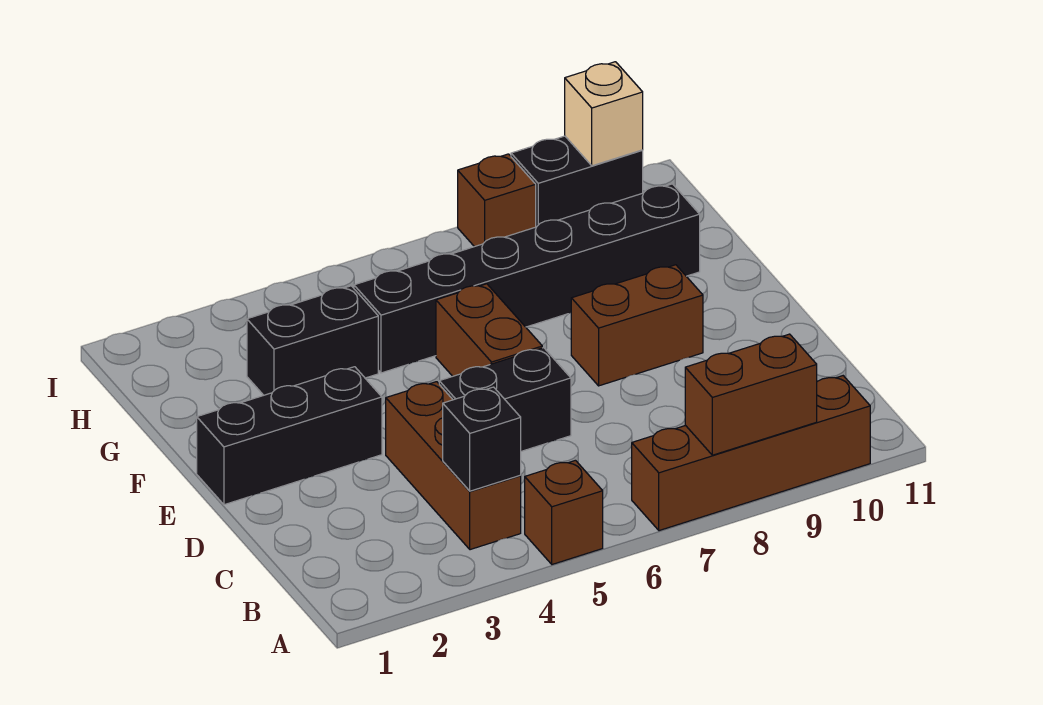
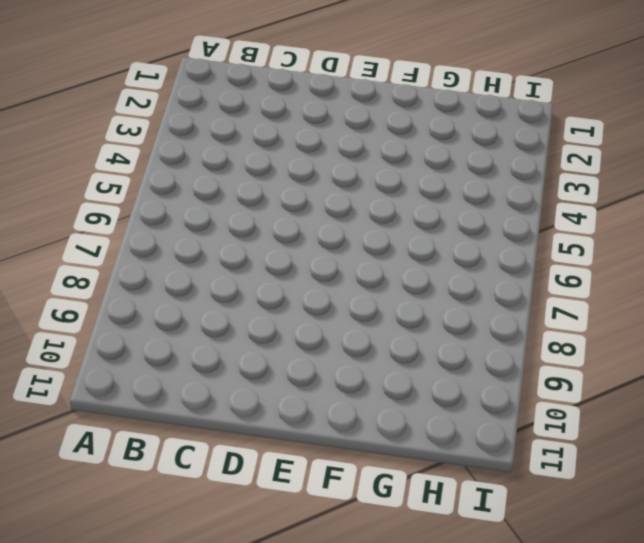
none -> brown 1x1 brick [525,460,603,564]
none -> brown 1x4 brick [632,376,870,531]
none -> brown 1x3 brick [386,382,521,550]

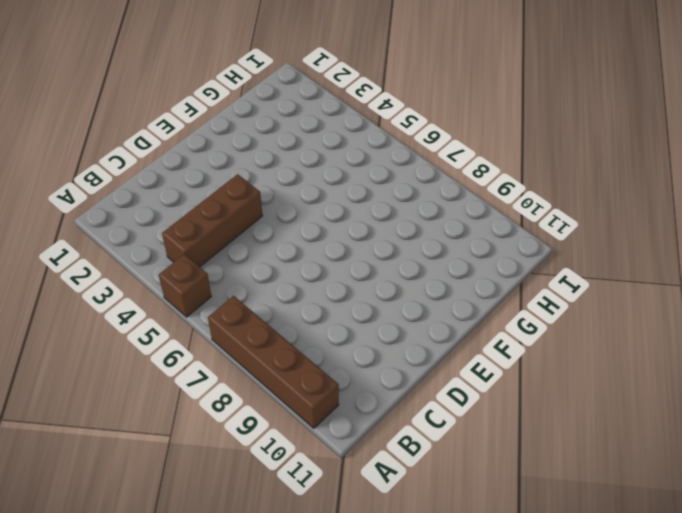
none -> black 1x2 brick [439,348,571,451]
none -> black 1x3 brick [197,367,382,505]
none -> brown 1x2 brick [436,284,542,376]

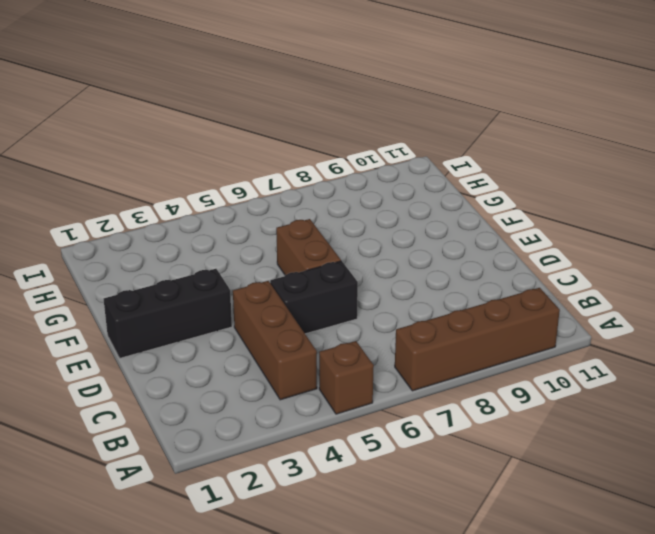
none -> brown 1x2 brick [571,265,703,386]
none -> black 1x2 brick [247,286,378,395]
none -> black 1x6 brick [354,184,700,373]

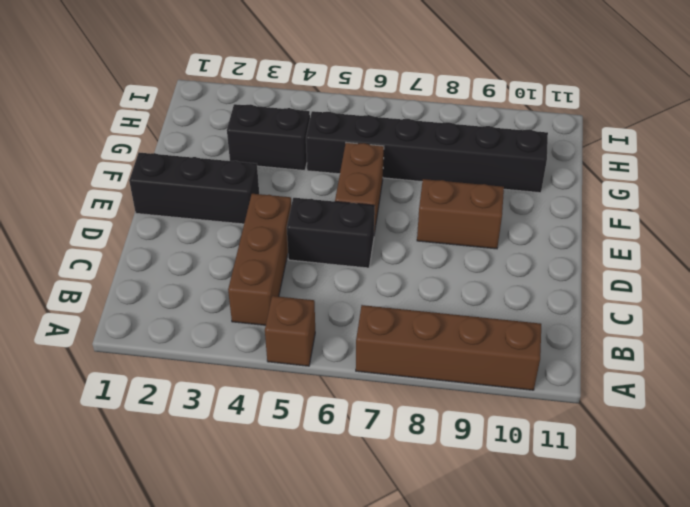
none -> brown 1x1 brick [458,154,536,247]
none -> black 1x2 brick [511,136,643,227]
none -> brown 1x2 brick [685,334,817,455]

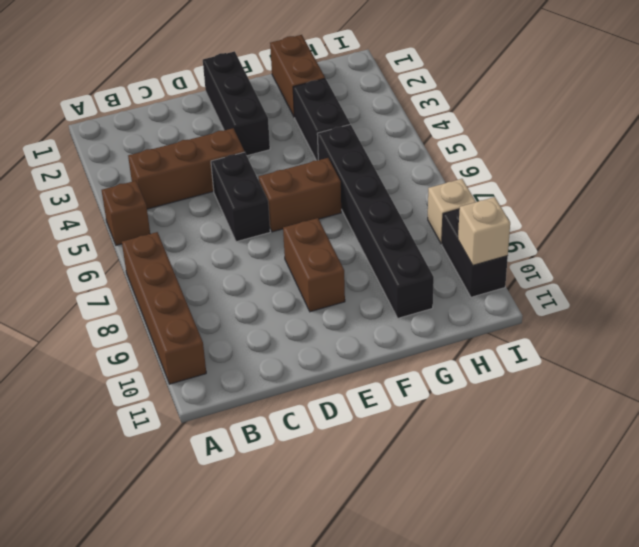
brown 1x2 brick [270,35,325,117] -> brown 1x2 brick moved to [685,334,817,455]
tan 1x1 brick [428,179,476,244] -> brown 1x1 brick [458,154,536,247]
none -> black 1x1 brick [443,387,521,491]

